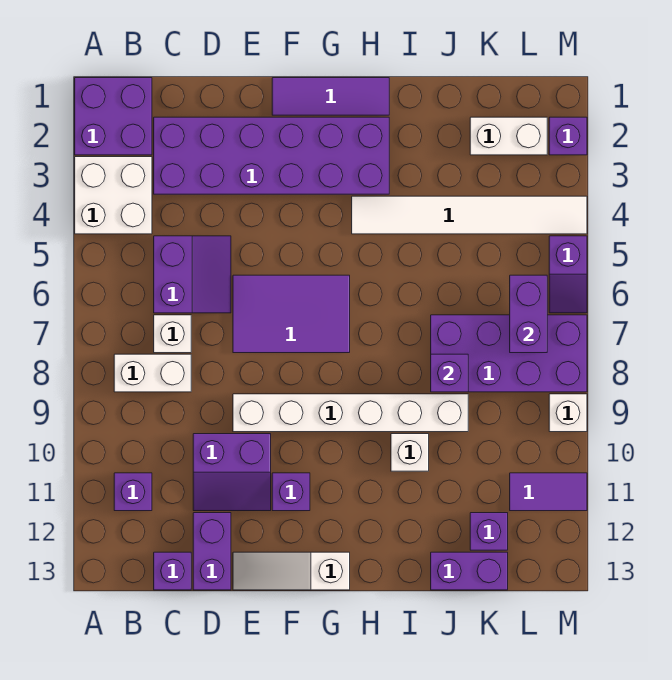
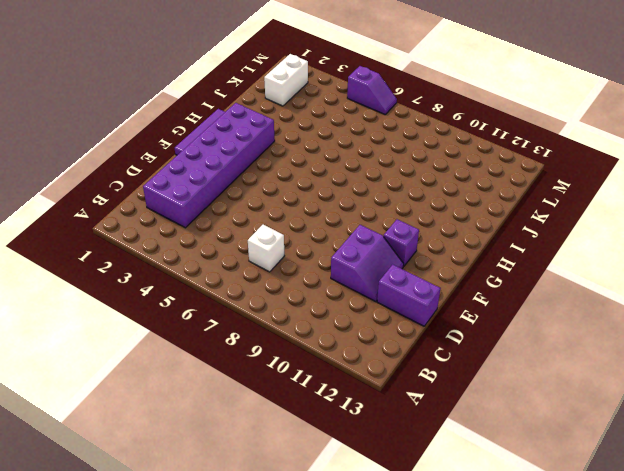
none -> purple 2x2 brick [75,78,152,155]
none -> white 2x2 brick [75,157,152,234]
none -> white 1x2 brick [114,354,191,392]

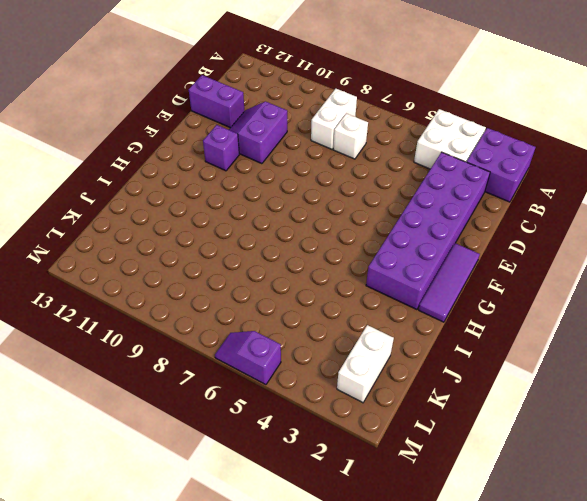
none -> purple 1x1 brick [114,473,152,511]
none -> purple 2x2 slope [154,236,231,313]
none -> purple 1x1 brick [154,552,191,590]

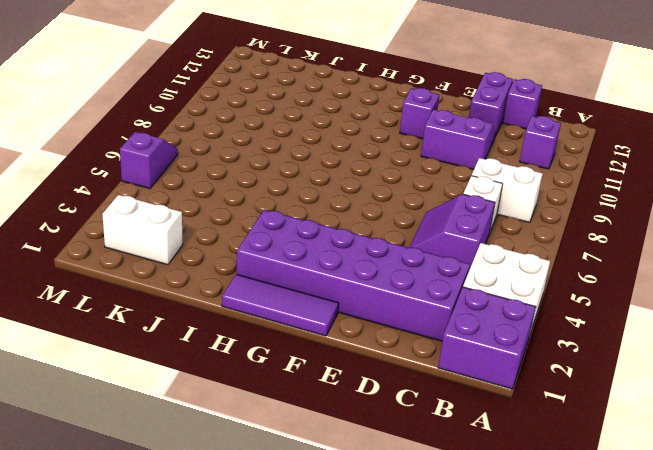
none -> purple 2x3 tile [233,275,350,353]
none -> white 1x6 brick [233,394,468,432]
none -> white 1x3 slope [233,552,350,590]

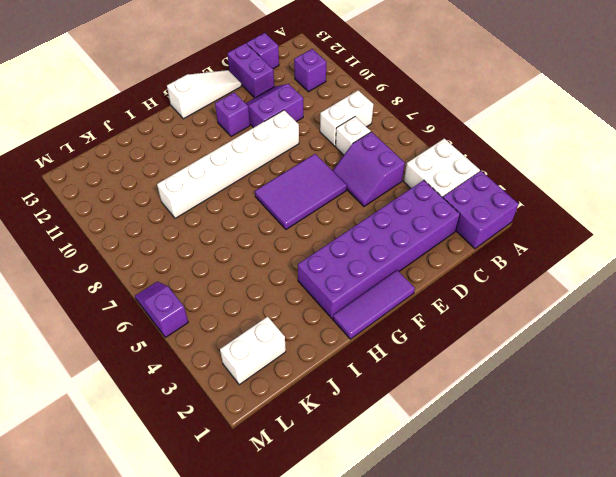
none -> white 1x6 tile [352,196,587,234]
none -> white 1x1 brick [391,434,429,471]
none -> purple 2x4 brick [431,315,587,392]

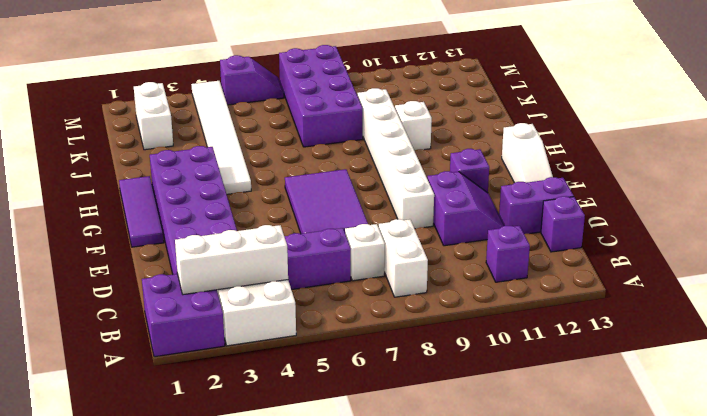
white 1x3 brick [175,225,288,295] -> none
none -> purple 1x2 brick [431,552,508,590]
none -> purple 1x1 brick [470,513,508,550]
none -> purple 1x2 tile [510,473,587,511]

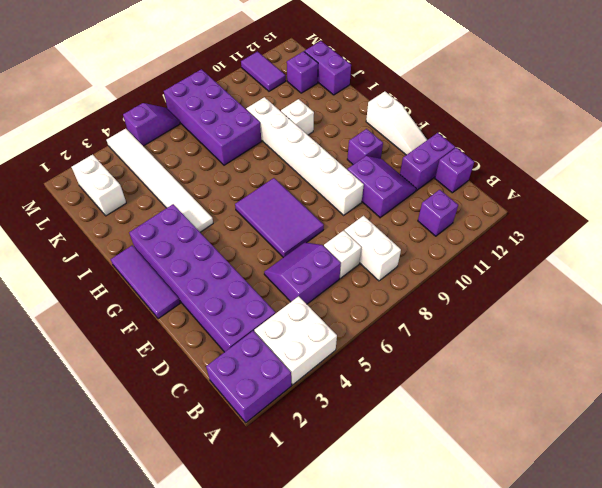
none -> purple 1x1 brick [549,117,587,155]
none -> white 1x1 brick [549,394,587,432]
none -> purple 1x1 brick [431,354,468,392]

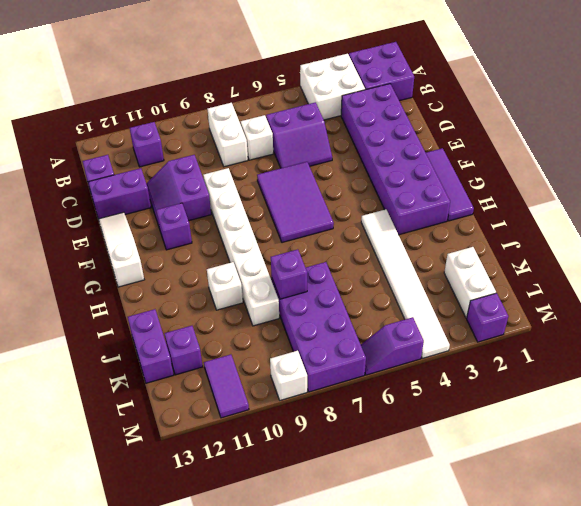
none -> purple 1x2 brick [510,275,547,353]

